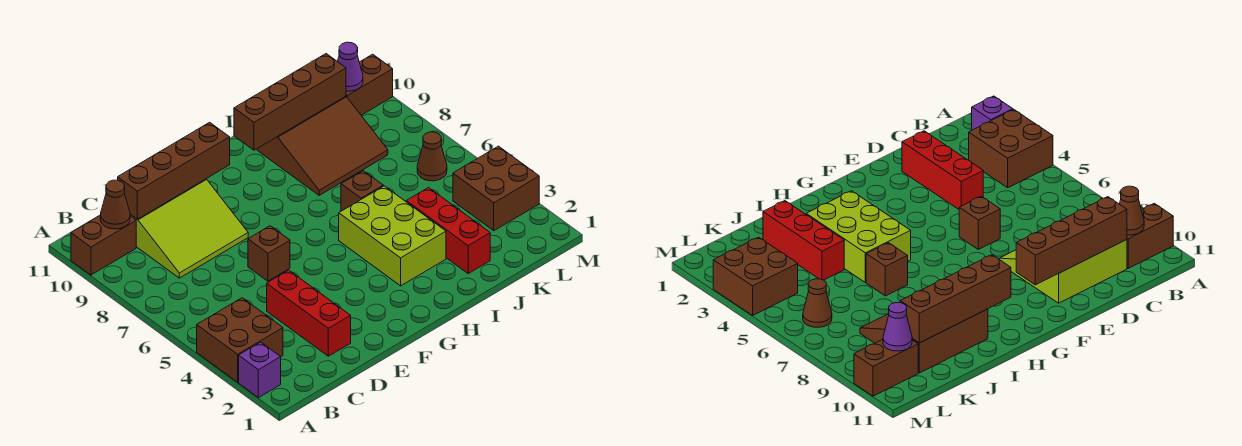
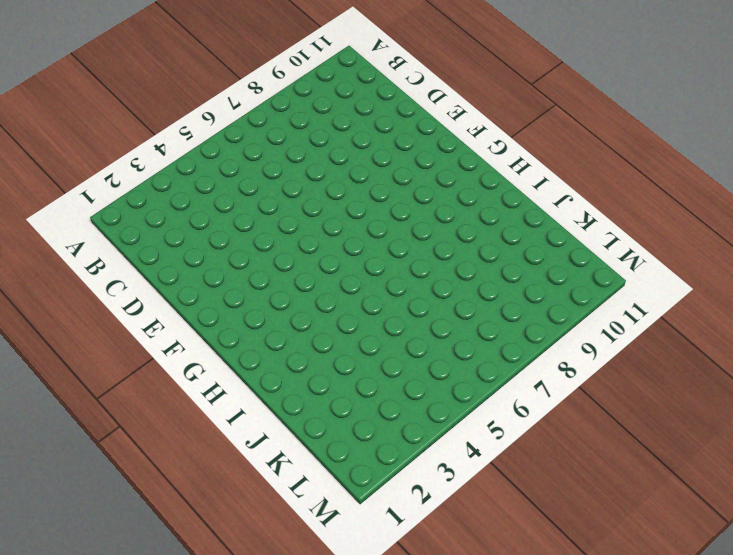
none -> purple 1x1 brick [239,342,281,398]
none -> brown 2x2 brick [197,298,283,382]
none -> brown 1x2 brick [71,216,136,275]

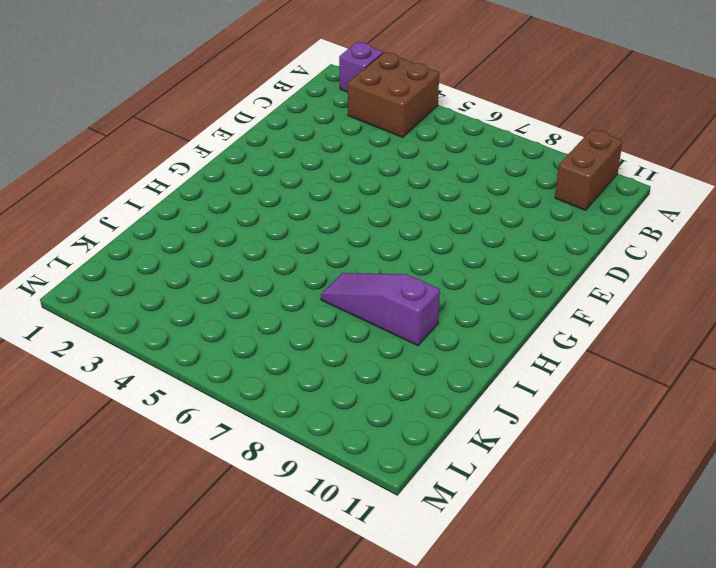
purple 1x3 slope [321,273,440,346] -> brown 3x3 slope [257,96,388,195]
none -> lime 3x3 slope [130,179,248,278]
none -> red 1x3 brick [267,270,351,356]
none -> brown 1x1 brick [248,226,290,281]

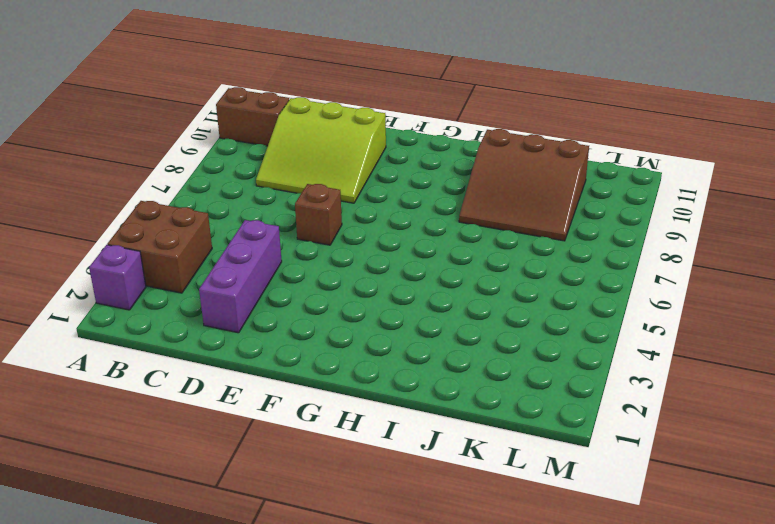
purple 1x3 brick [199,220,282,333] -> red 1x3 brick [267,270,351,356]
none -> lime 2x3 brick [339,186,446,286]
none -> brown 1x1 brick [341,171,383,211]
none -> red 1x3 brick [406,188,490,273]

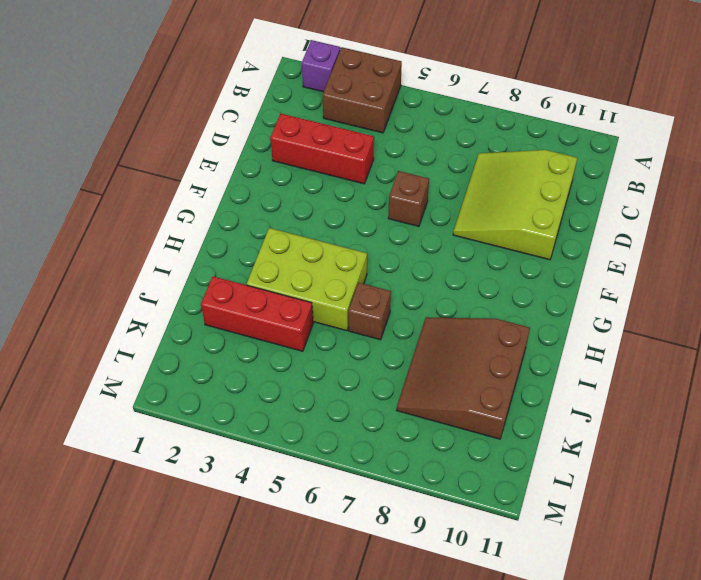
none -> brown 1x2 brick [71,216,136,275]
none -> brown 2x2 brick [453,146,539,231]
none -> brown 1x1 cone [417,132,447,181]

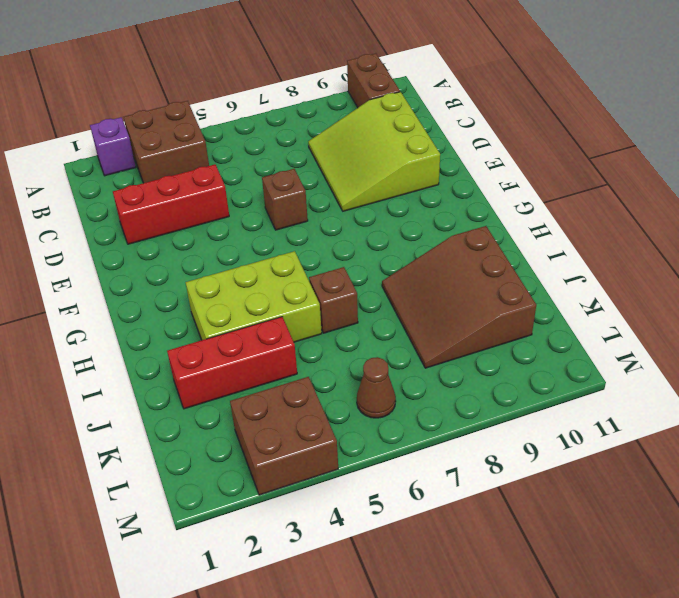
none -> brown 1x2 brick [346,54,393,115]
none -> brown 1x1 cone [100,180,130,229]
none -> brown 1x4 brick [118,122,230,219]

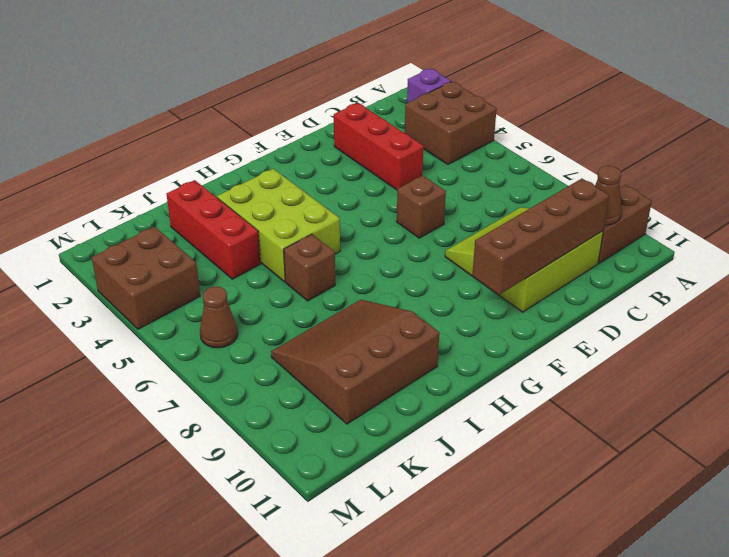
none -> brown 1x2 brick [346,54,393,115]
none -> brown 1x4 brick [234,54,346,150]
none -> purple 1x1 cone [337,42,363,91]

